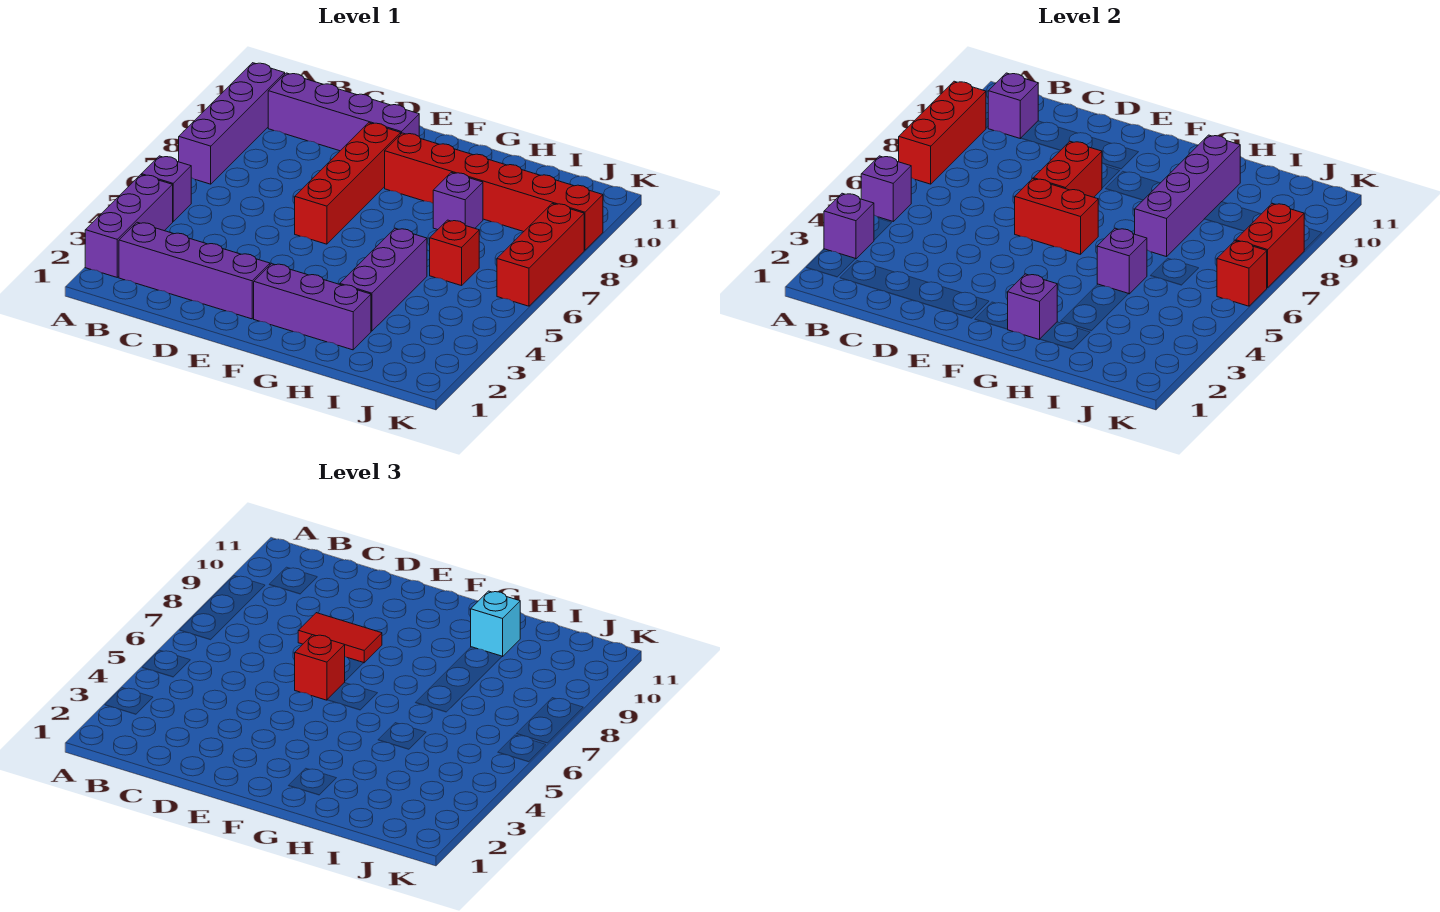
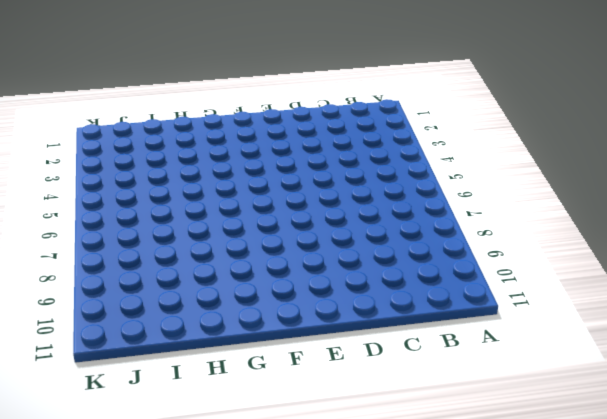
none -> purple 1x3 brick [85,175,173,277]
none -> purple 1x1 brick [141,156,191,221]
none -> purple 1x4 brick [179,63,285,184]

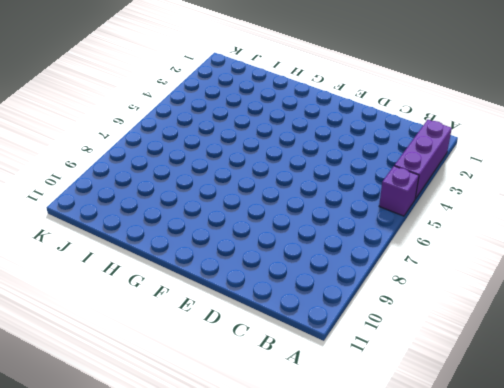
none -> purple 1x4 brick [179,63,285,184]
none -> purple 1x4 brick [119,222,270,319]
none -> purple 1x4 brick [268,73,419,151]

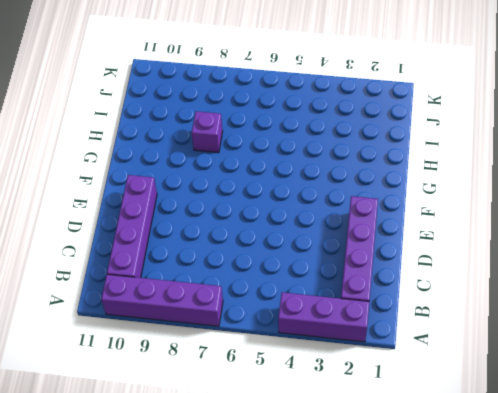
none -> purple 1x1 brick [141,156,191,221]
none -> red 1x4 brick [295,123,401,244]
none -> purple 1x3 brick [254,264,371,350]

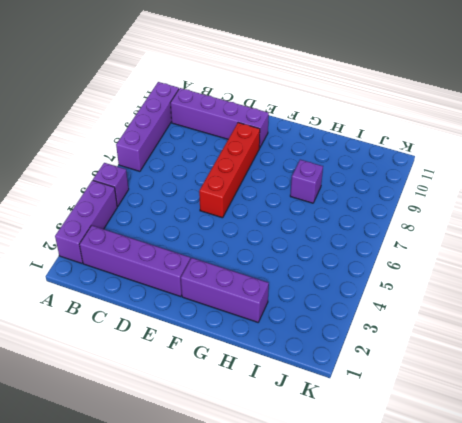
none -> red 1x6 brick [385,133,603,250]
none -> purple 1x3 brick [340,228,427,331]
none -> red 1x1 brick [430,220,479,286]

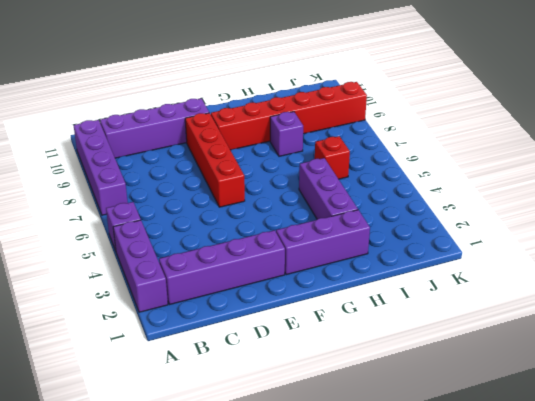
none -> red 1x3 brick [497,204,584,306]
none -> purple 1x1 brick [824,193,874,259]
none -> purple 1x1 brick [861,156,911,221]

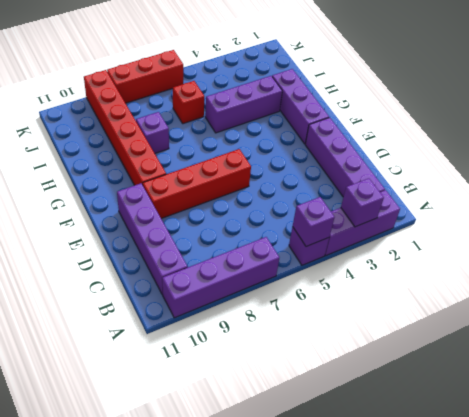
none -> red 1x3 brick [899,81,986,184]
none -> purple 1x1 brick [988,73,1038,138]
none -> red 1x2 brick [1015,179,1098,255]

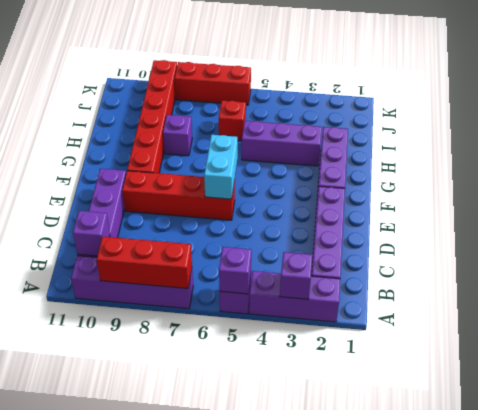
cyan 1x2 brick [204,135,238,199] -> red 1x2 brick [1015,179,1098,255]
none -> red 1x2 brick [1033,142,1102,197]
none -> purple 1x1 brick [1008,274,1057,340]
none -> purple 1x1 brick [1097,228,1147,294]

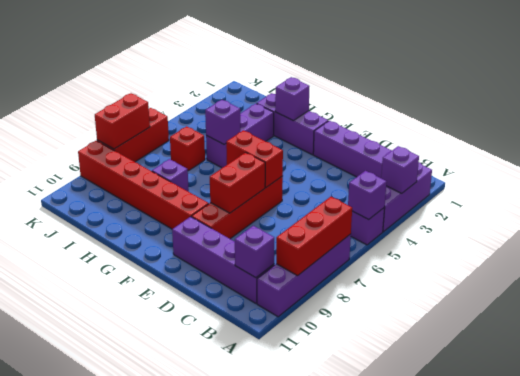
none -> purple 1x4 brick [1135,135,1240,257]
none -> red 1x1 brick [1217,241,1267,306]
none -> red 1x2 tile [298,613,382,663]

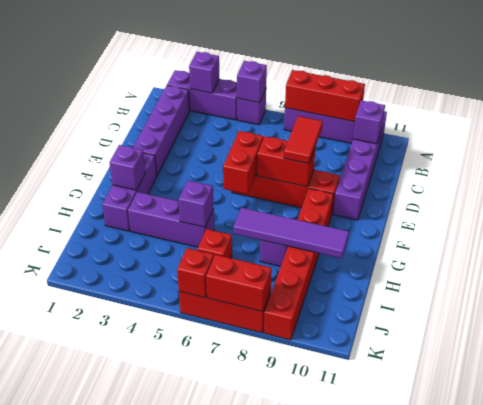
purple 1x4 tile [233,207,349,258] -> purple 1x4 brick [1135,135,1240,257]
none -> red 1x1 brick [295,635,345,700]
none -> cyan 1x1 brick [471,591,520,657]

